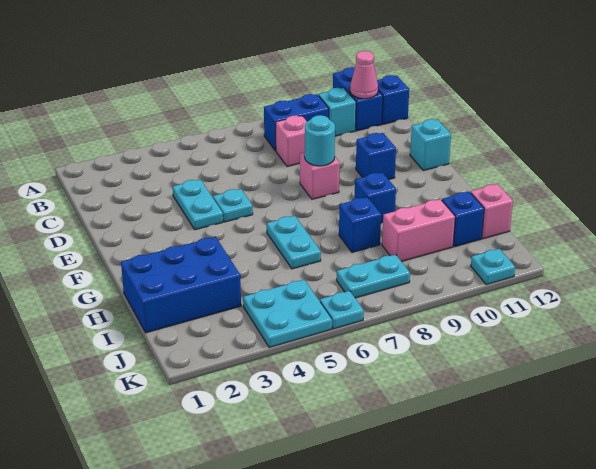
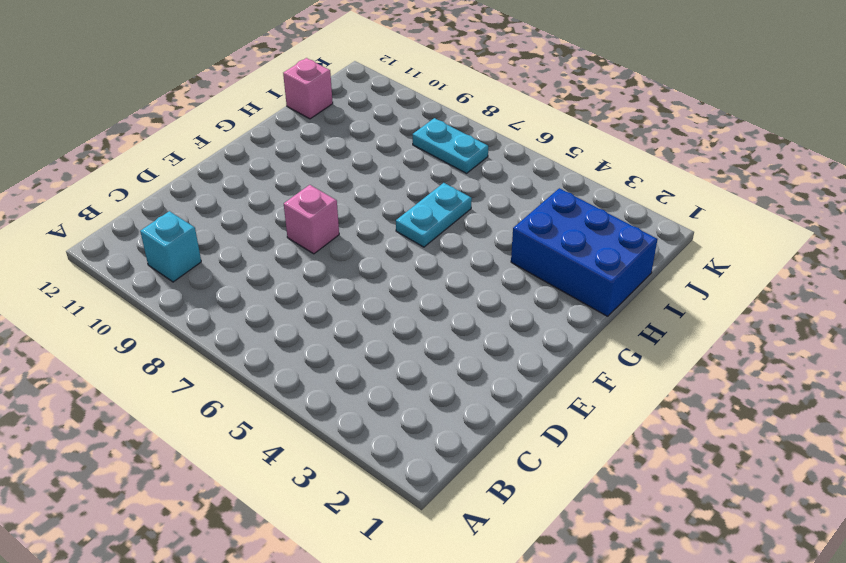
none -> blue 1x2 brick [333,67,383,131]
none -> blue 1x2 brick [264,94,329,151]
none -> blue 1x1 brick [377,75,409,124]

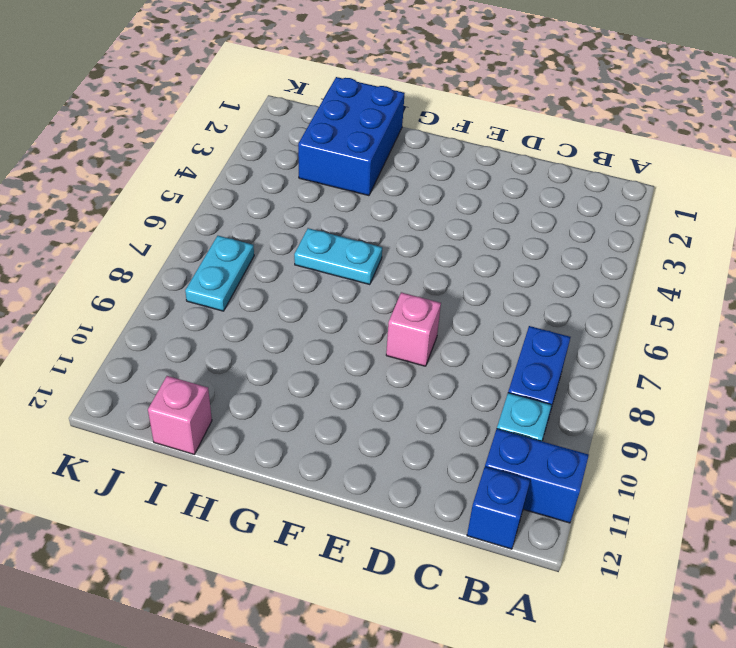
none -> pink 1x1 brick [276,116,307,166]
none -> cyan 1x2 plate [173,179,223,230]
none -> cyan 1x1 plate [213,189,253,222]

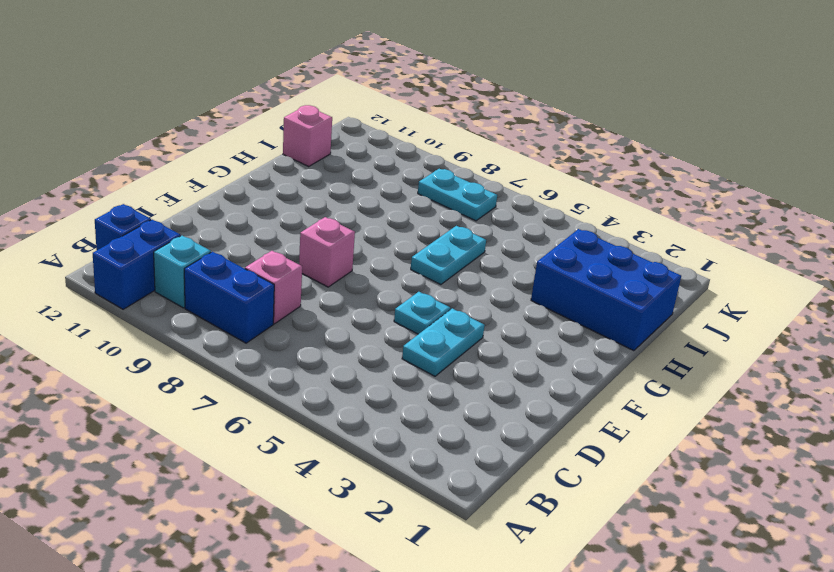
none -> blue 1x1 brick [356,133,396,179]
none -> cyan 1x1 brick [410,119,451,171]
none -> blue 1x1 brick [355,172,396,223]

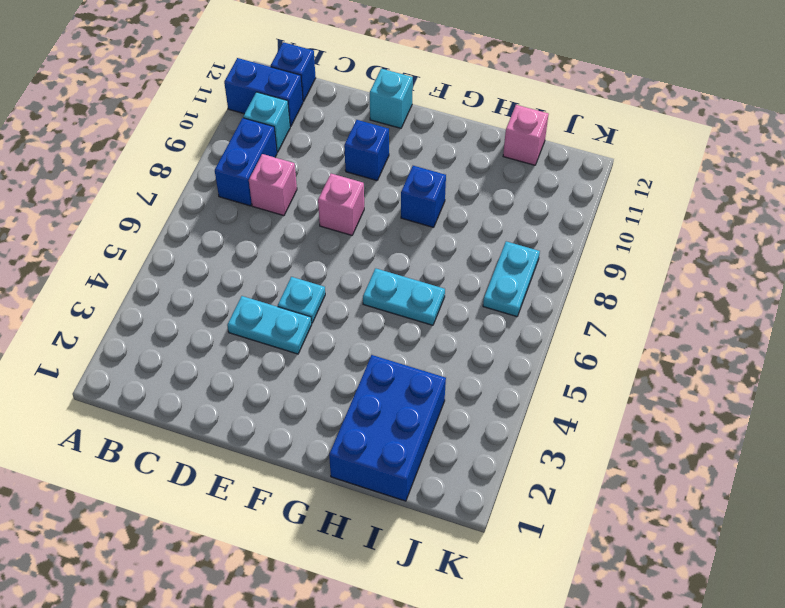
none -> blue 1x1 brick [339,197,381,252]
none -> pink 1x2 brick [382,199,455,262]
none -> blue 1x1 brick [442,192,484,247]

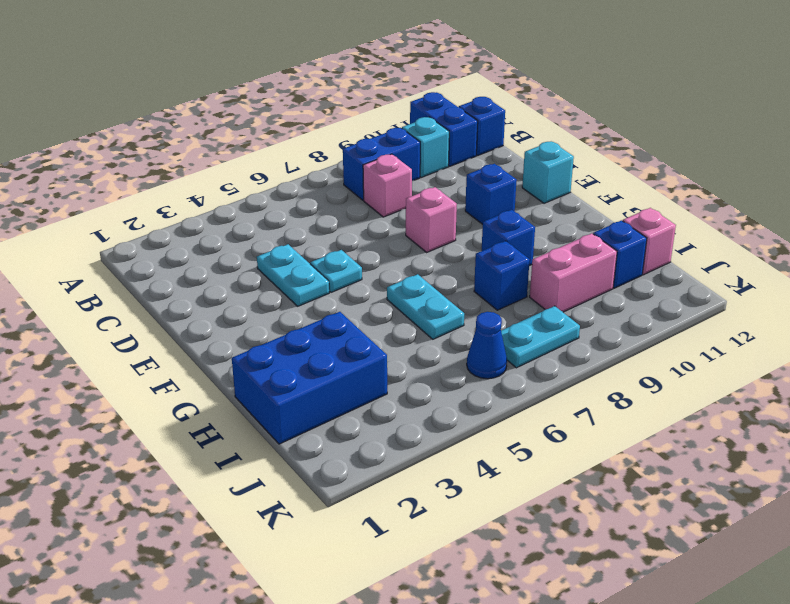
blue 1x1 cone [467,312,507,379] -> none
none -> cyan 2x2 plate [243,280,332,347]
none -> cyan 1x1 plate [320,291,364,329]
none -> cyan 1x1 plate [471,249,515,285]

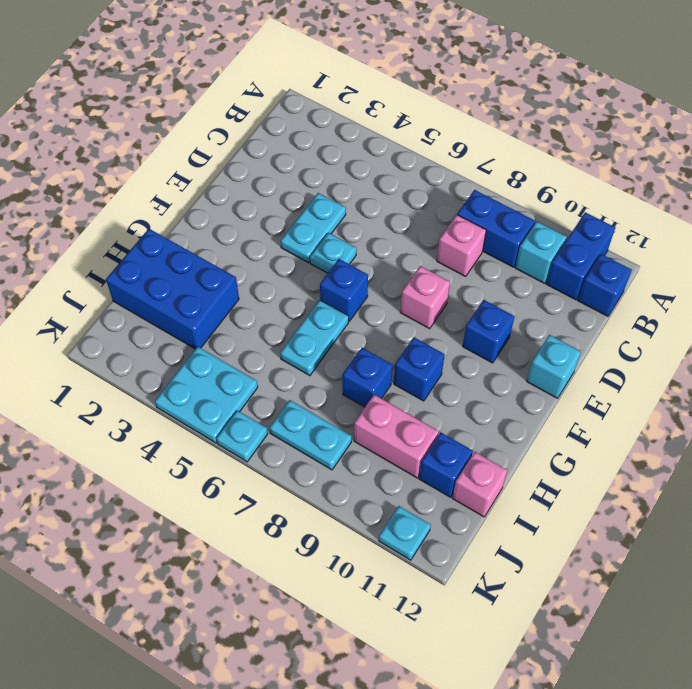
blue 1x1 brick [320,259,368,321] -> none
none -> pink 1x1 cone [350,51,378,99]
none -> cyan 1x1 round brick [305,115,335,166]

